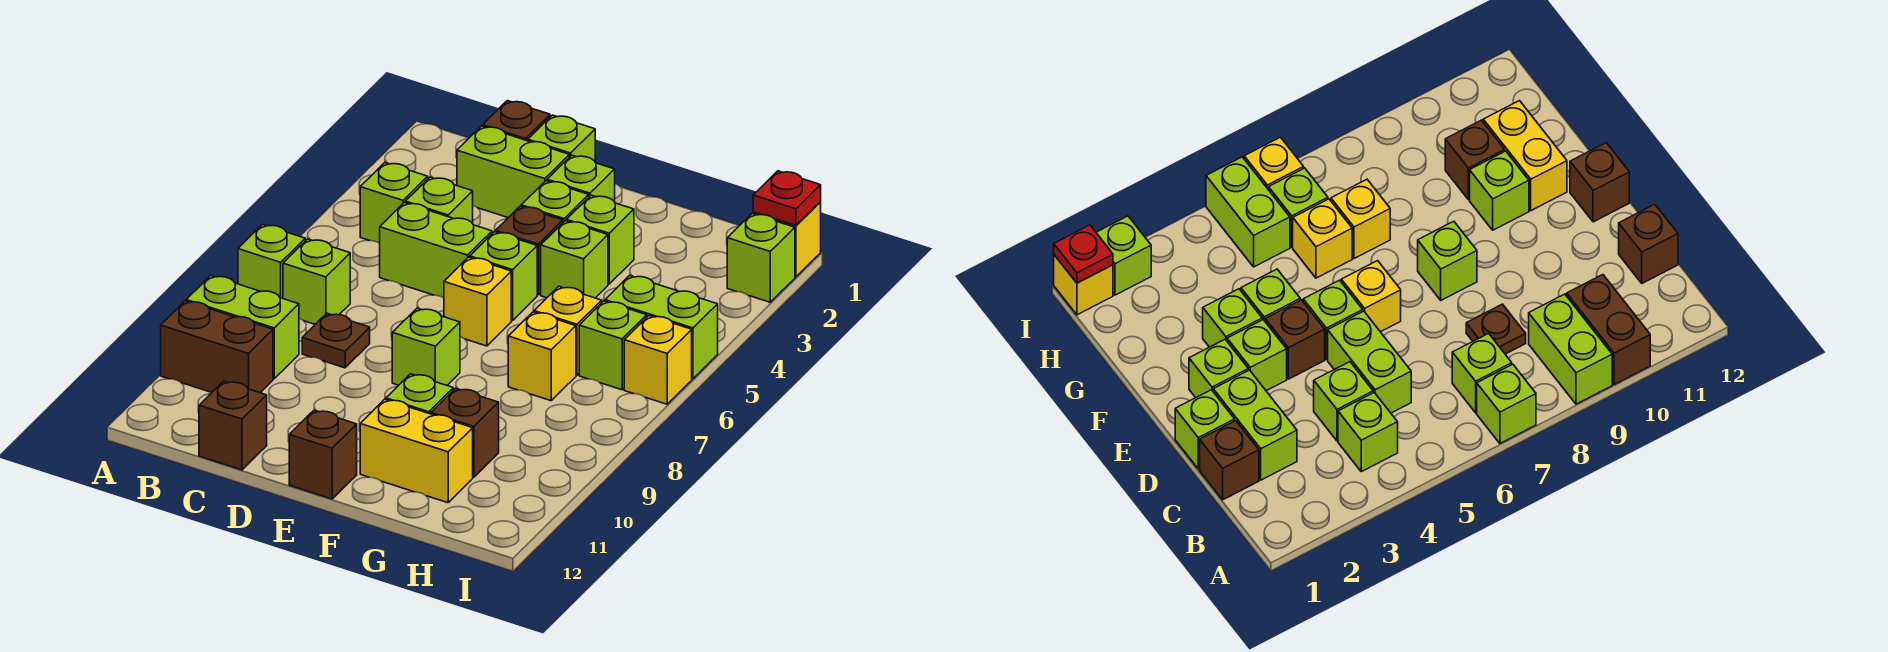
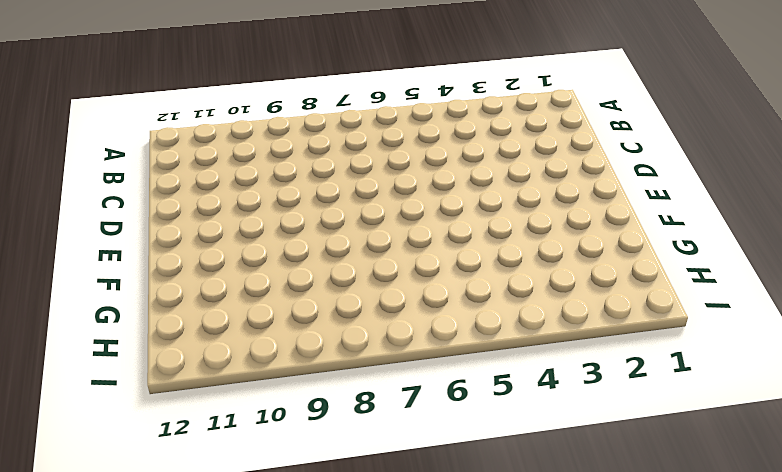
none -> lime 1x1 brick [238,224,305,298]
none -> lime 1x2 brick [186,276,299,379]
none -> brown 1x2 brick [161,301,273,393]
none -> lime 1x1 brick [360,163,428,243]

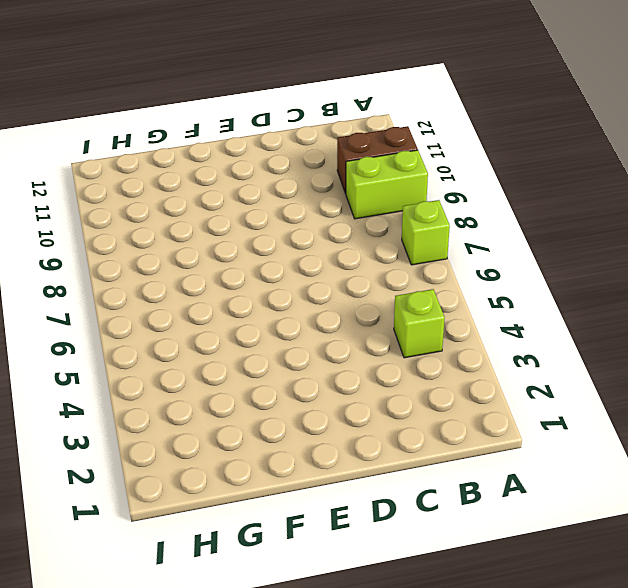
none -> lime 1x1 brick [283,239,350,324]
none -> brown 1x1 brick [483,101,550,141]
none -> lime 1x2 brick [457,126,569,218]
none -> lime 1x1 brick [405,177,473,223]

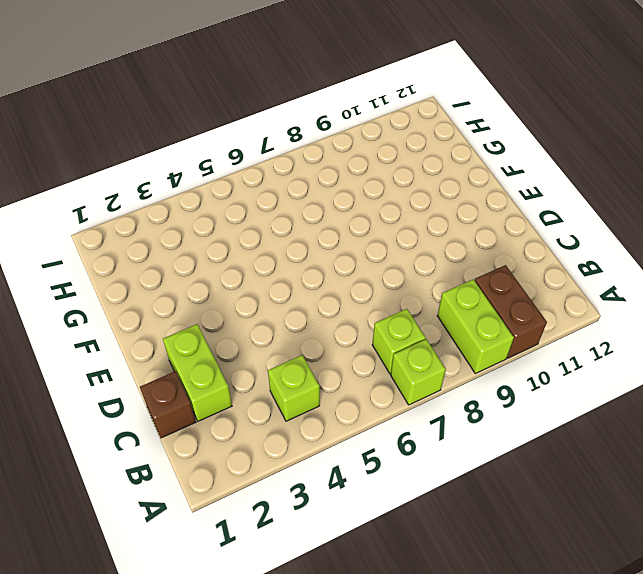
none -> lime 1x1 brick [405,177,473,223]
none -> lime 1x2 brick [380,203,492,298]
none -> brown 1x1 plate [302,313,370,368]
none -> brown 1x1 brick [199,381,267,470]

